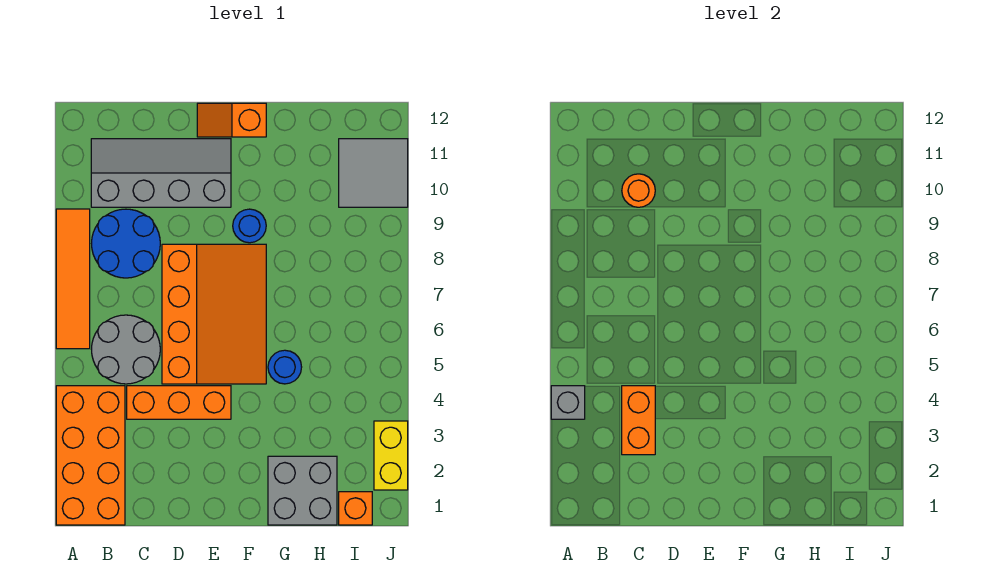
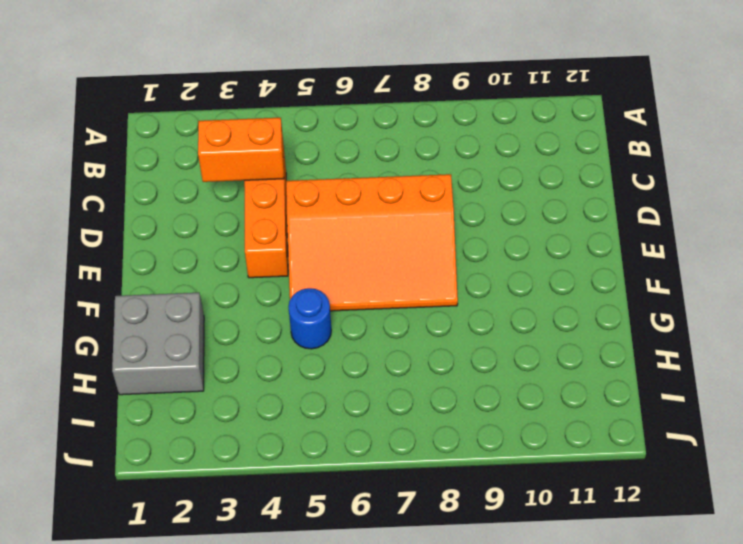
none -> orange 2x4 brick [56,386,125,525]
none -> orange 1x4 tile [56,209,90,349]
none -> grey 2x2 round brick [92,315,160,384]

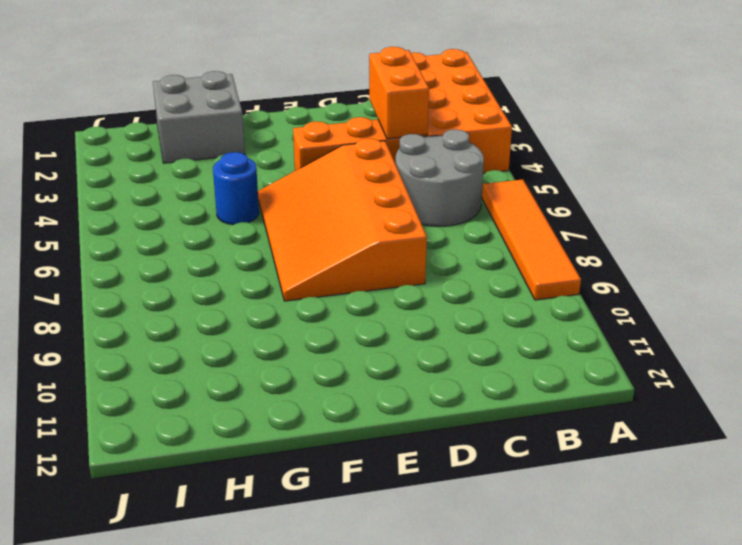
none -> blue 2x2 round brick [92,209,160,278]
none -> grey 2x4 slope [91,139,231,207]
none -> orange 1x2 slope [197,103,266,137]

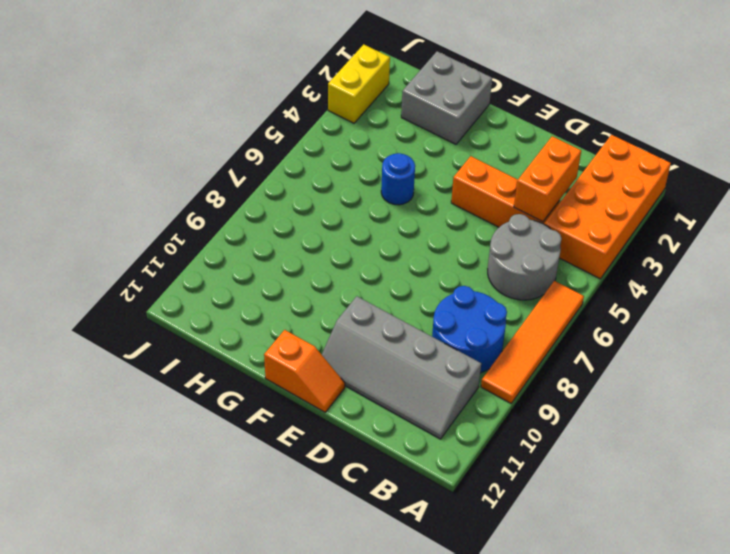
none -> orange 3x4 slope [162,244,266,384]
none -> blue 1x1 round brick [233,209,266,243]
none -> orange 1x1 brick [339,492,372,525]

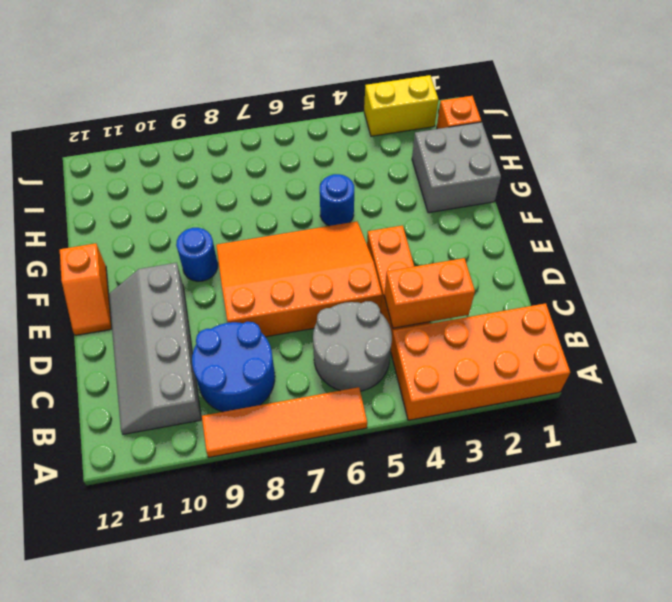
none -> grey 2x2 tile [339,139,408,207]
none -> grey 1x1 brick [551,386,585,419]
none -> orange 1x1 round brick [622,174,655,207]

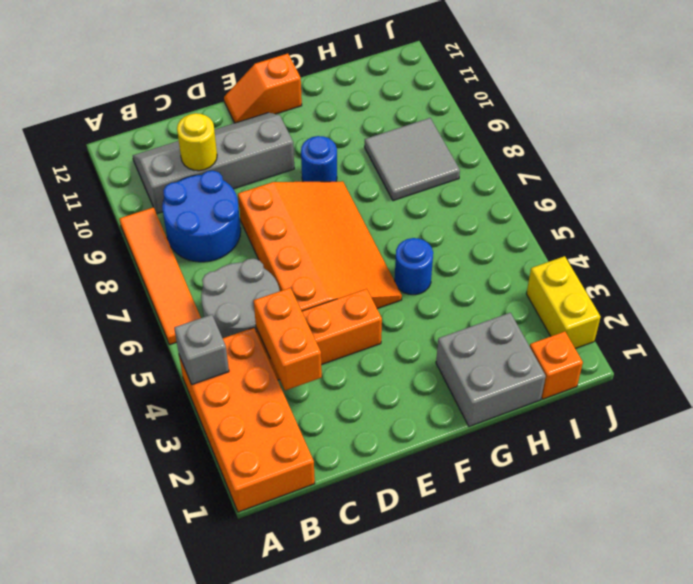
yellow 1x1 round brick [177,113,217,171] -> orange 1x1 round brick [622,174,655,207]
grey 2x2 tile [365,118,460,201] -> grey 2x2 tile moved to [339,139,408,207]

